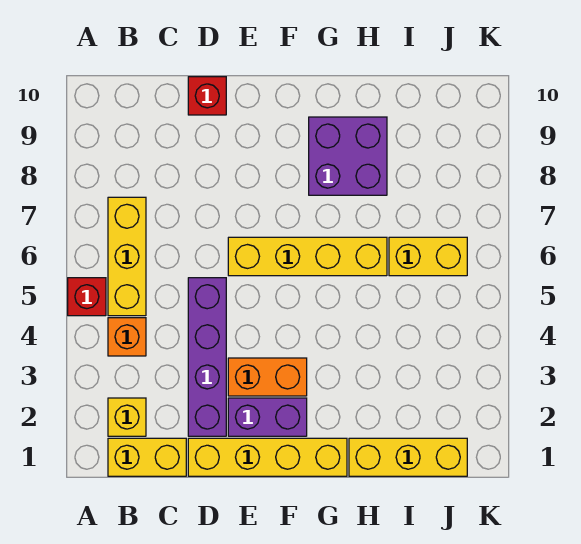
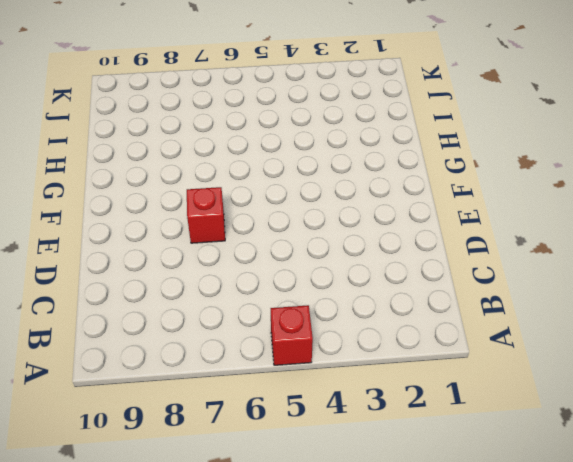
red 1x1 brick [187,187,225,243] -> red 1x1 brick moved to [188,77,226,115]
none -> yellow 1x2 brick [108,438,186,476]
none -> yellow 1x1 brick [108,398,146,436]
none -> orange 1x1 brick [108,318,146,356]

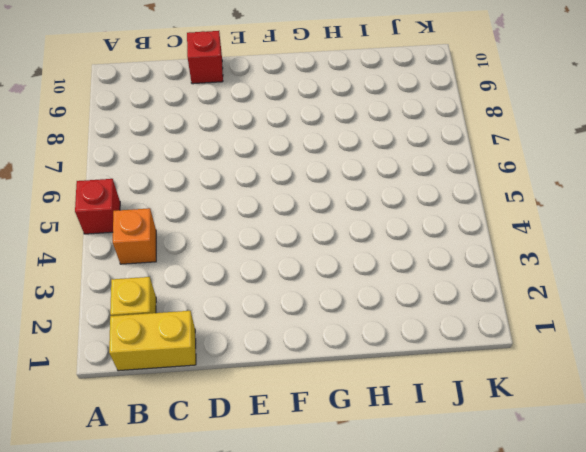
none -> yellow 1x3 brick [108,197,146,316]
none -> yellow 1x4 brick [188,438,347,476]
none -> purple 1x4 brick [188,278,226,436]

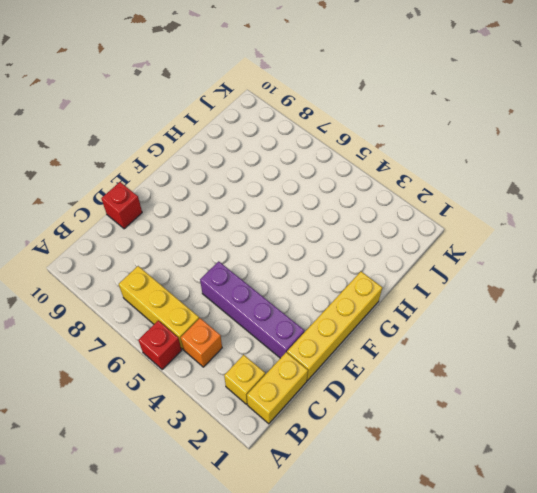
none -> purple 1x2 brick [228,398,307,436]
none -> orange 1x2 brick [228,358,307,396]
none -> yellow 1x4 brick [228,237,387,276]

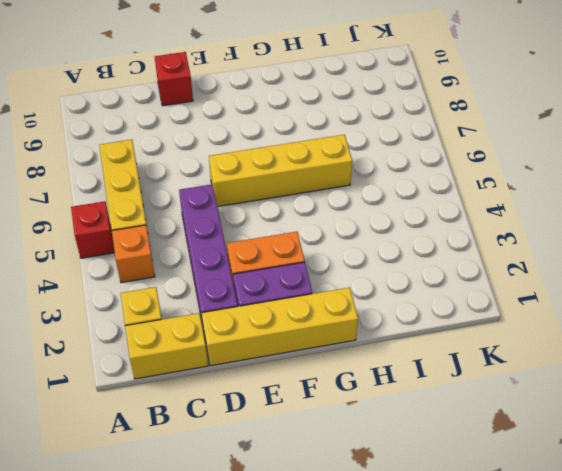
none -> purple 2x2 brick [309,117,387,195]
none -> yellow 1x3 brick [349,438,467,476]
none -> yellow 1x2 brick [389,237,467,276]

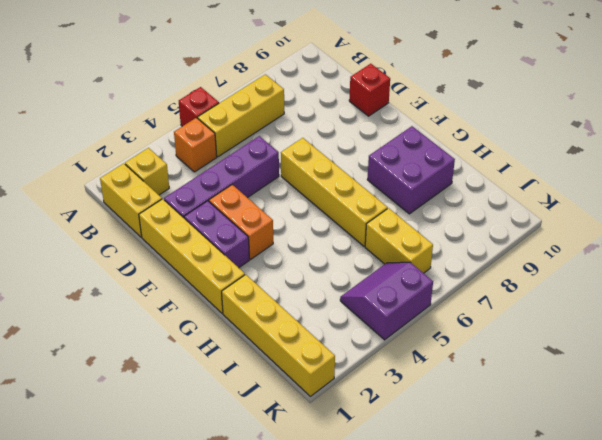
yellow 1x4 brick [222,275,335,396] -> yellow 1x3 brick [349,438,467,476]
purple 2x2 slope [340,262,433,340] -> none

